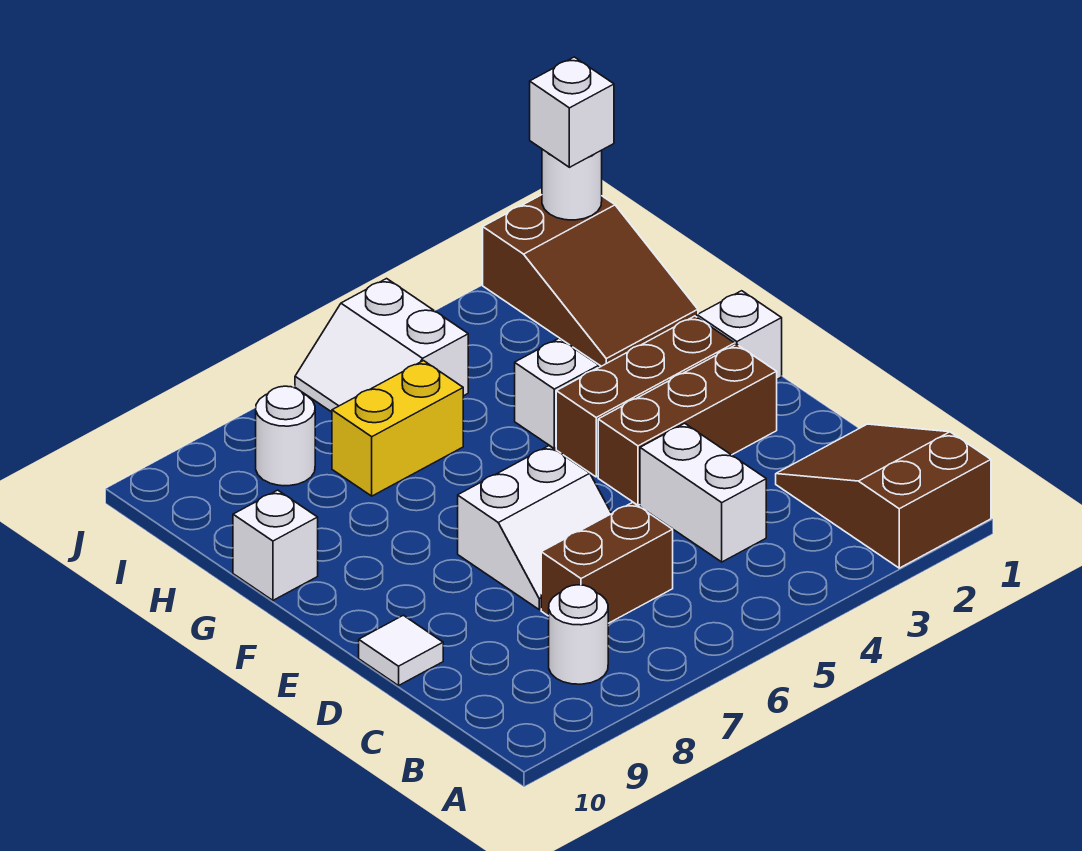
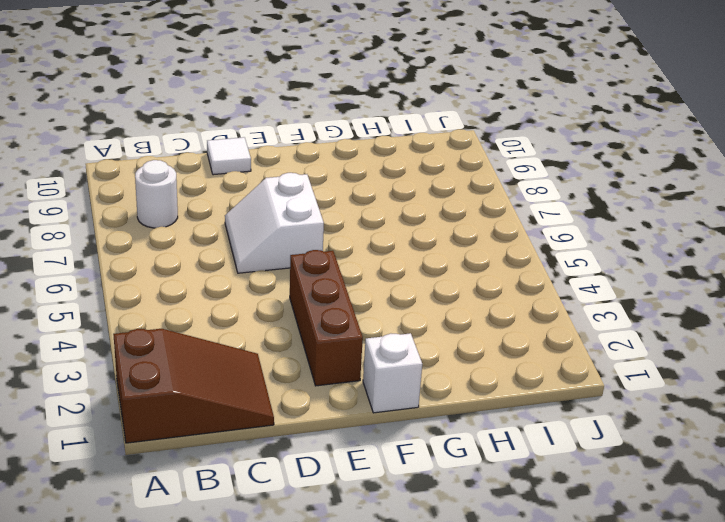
none -> white 1x2 brick [640,423,766,562]
none -> brown 1x2 brick [541,502,673,623]
none -> brown 1x3 brick [556,316,735,477]

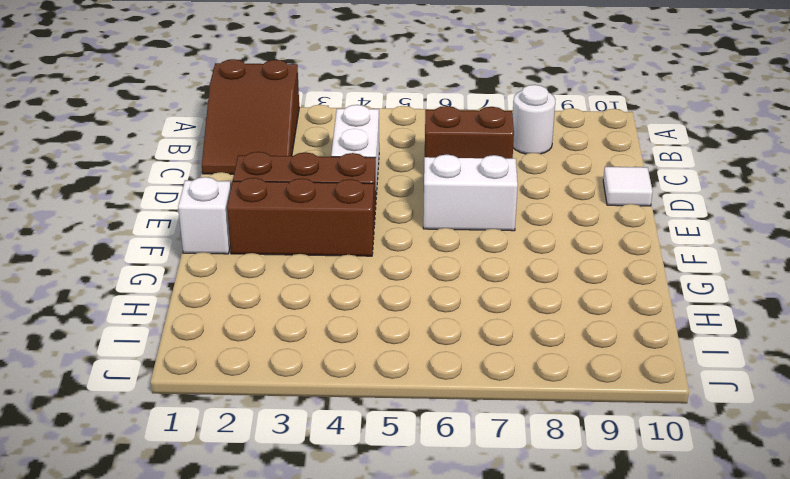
none -> white 1x1 brick [515,338,599,449]
none -> white 1x1 brick [233,490,318,600]
none -> brown 2x3 slope [483,195,698,366]

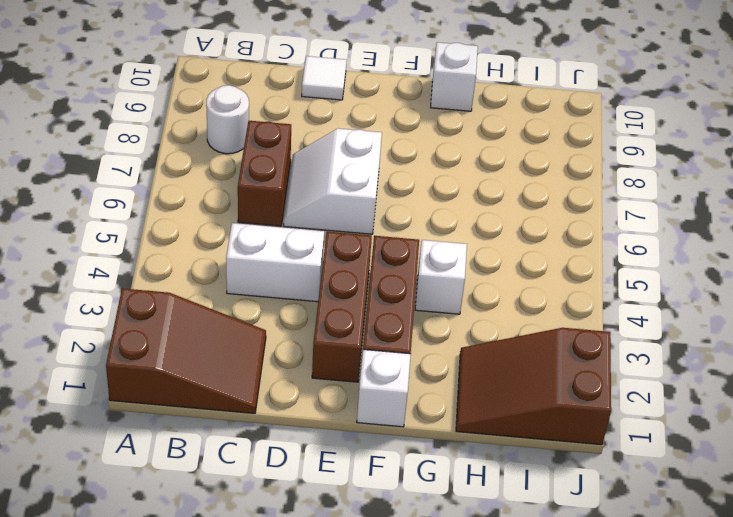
none -> yellow 1x2 brick [332,361,463,496]
none -> white 2x2 slope [295,279,468,412]
none -> white 1x1 round brick [256,386,315,486]

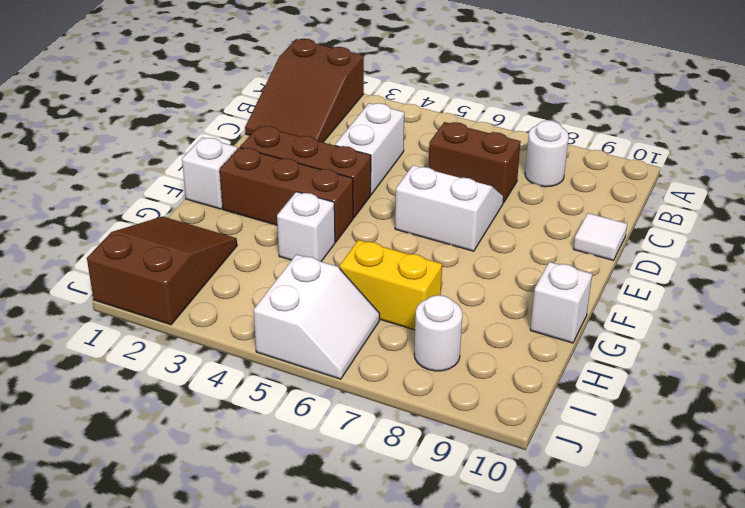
none -> white 1x1 round brick [542,149,602,220]
none -> white 1x1 brick [530,57,614,167]

